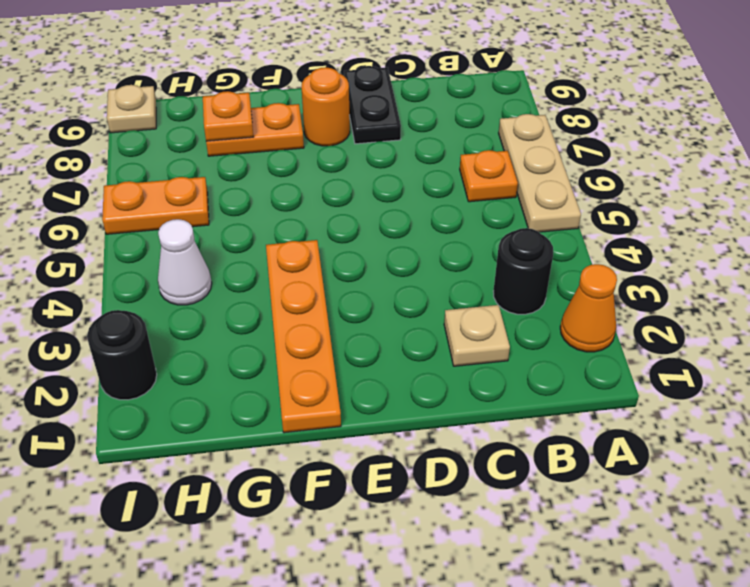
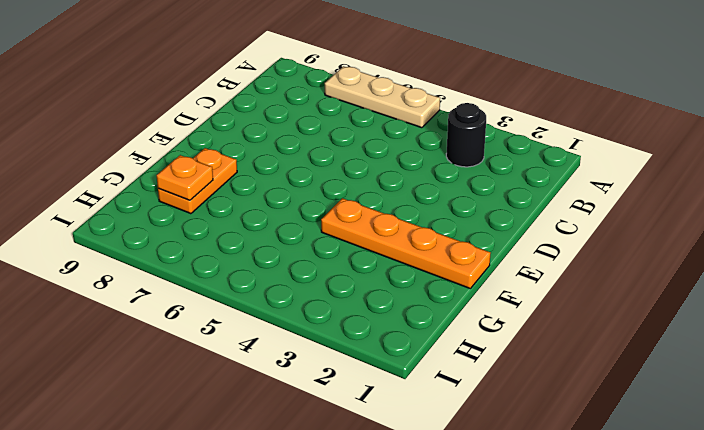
none -> orange 1x1 cone [560,264,617,352]
none -> orange 1x1 plate [460,150,518,202]
none -> tan 1x1 plate [444,305,510,366]

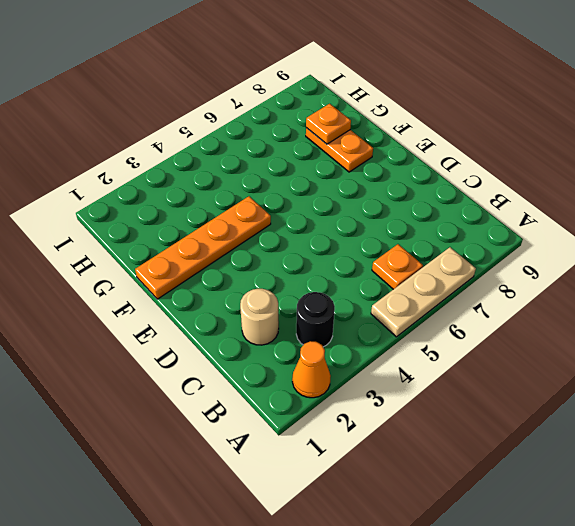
tan 1x1 round brick [240,289,279,345] -> tan 1x1 plate [444,305,510,366]
none -> black 1x2 plate [344,66,401,144]
none -> orange 1x1 round brick [302,67,350,146]
none -> white 1x1 cone [158,219,212,305]

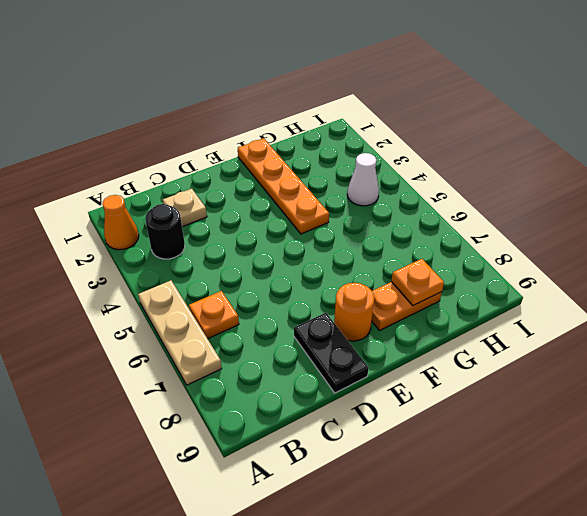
none -> orange 1x2 plate [102,177,209,234]
none -> black 1x1 round brick [87,310,157,400]
none -> tan 1x1 plate [107,85,156,133]

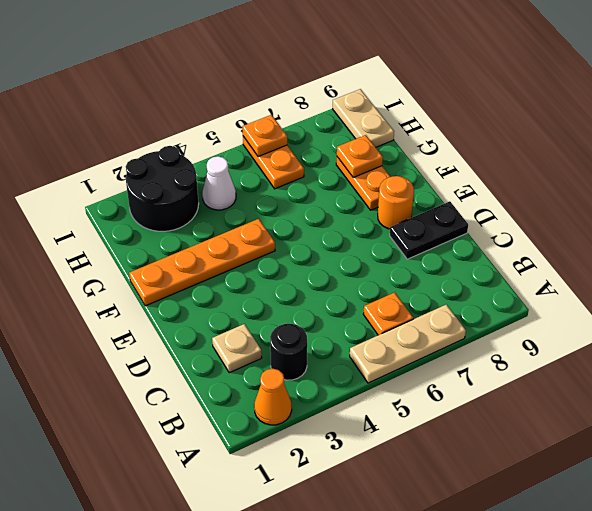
black 2x2 round brick [126,146,199,231] -> black 1x1 round brick [87,310,157,400]
tan 1x2 plate [333,89,394,147] -> tan 1x1 plate [107,85,156,133]
orange 1x1 plate [242,115,287,157] -> none

